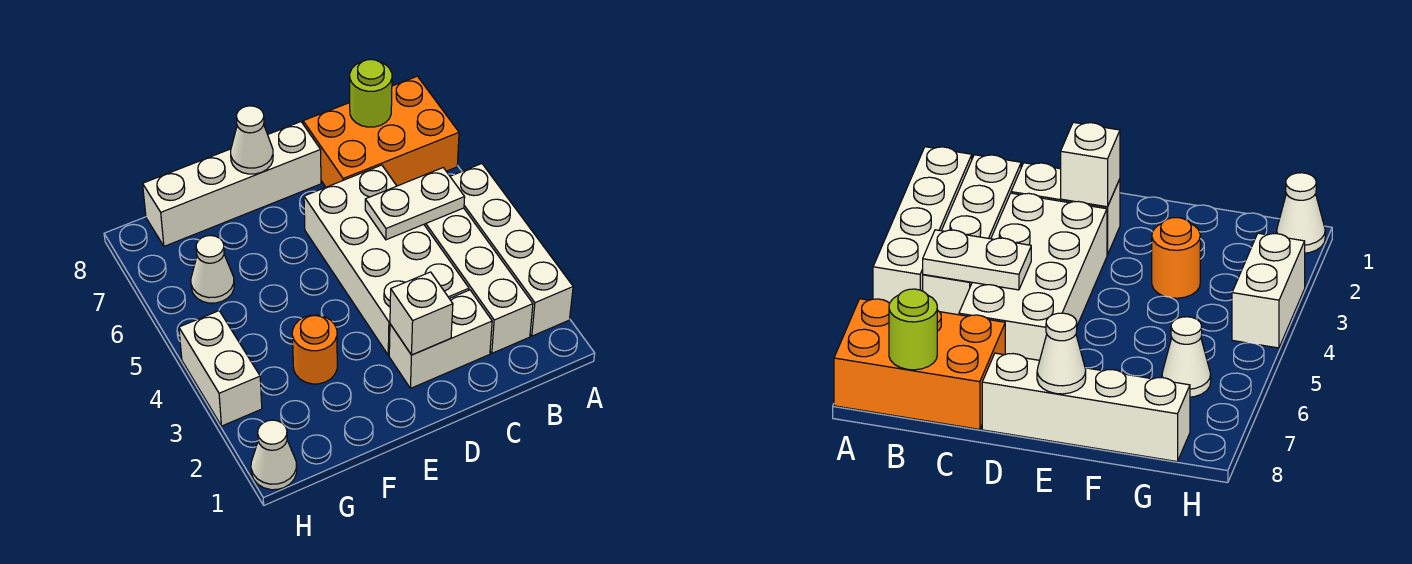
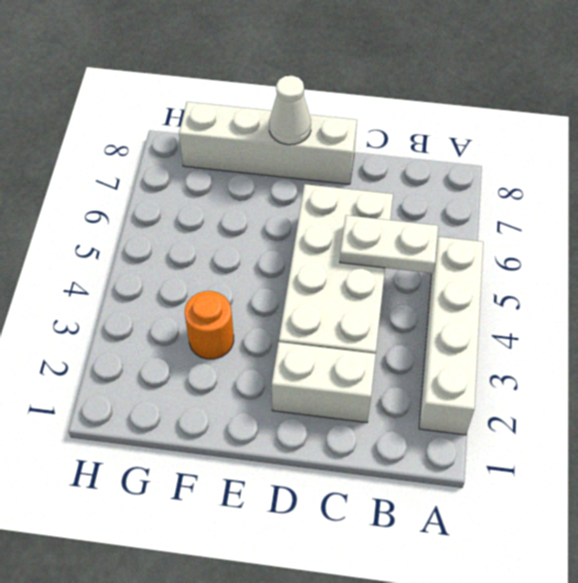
none -> orange 2x3 brick [303,76,459,187]
none -> white 1x4 brick [424,208,533,353]
none -> white 1x1 cone [191,236,234,303]

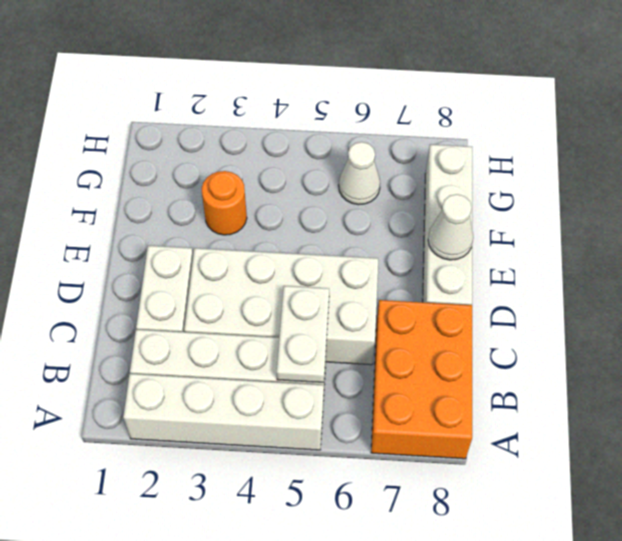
none -> white 1x1 cone [251,420,297,490]
none -> white 1x2 brick [179,311,262,426]
none -> lime 1x1 round brick [350,59,392,127]

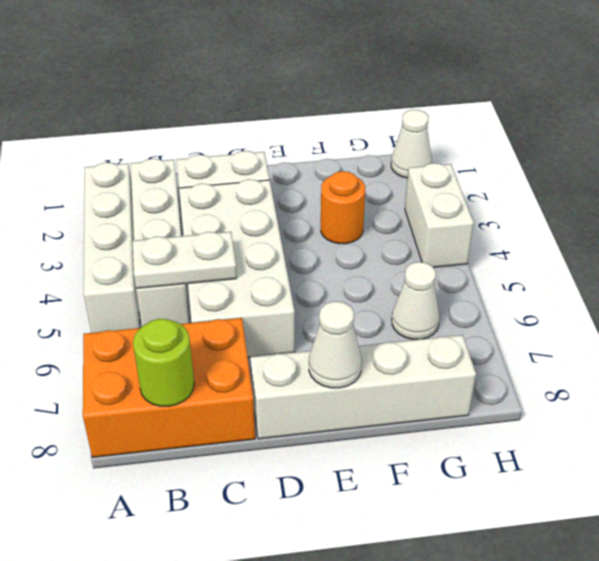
none -> white 1x1 brick [390,272,453,355]

